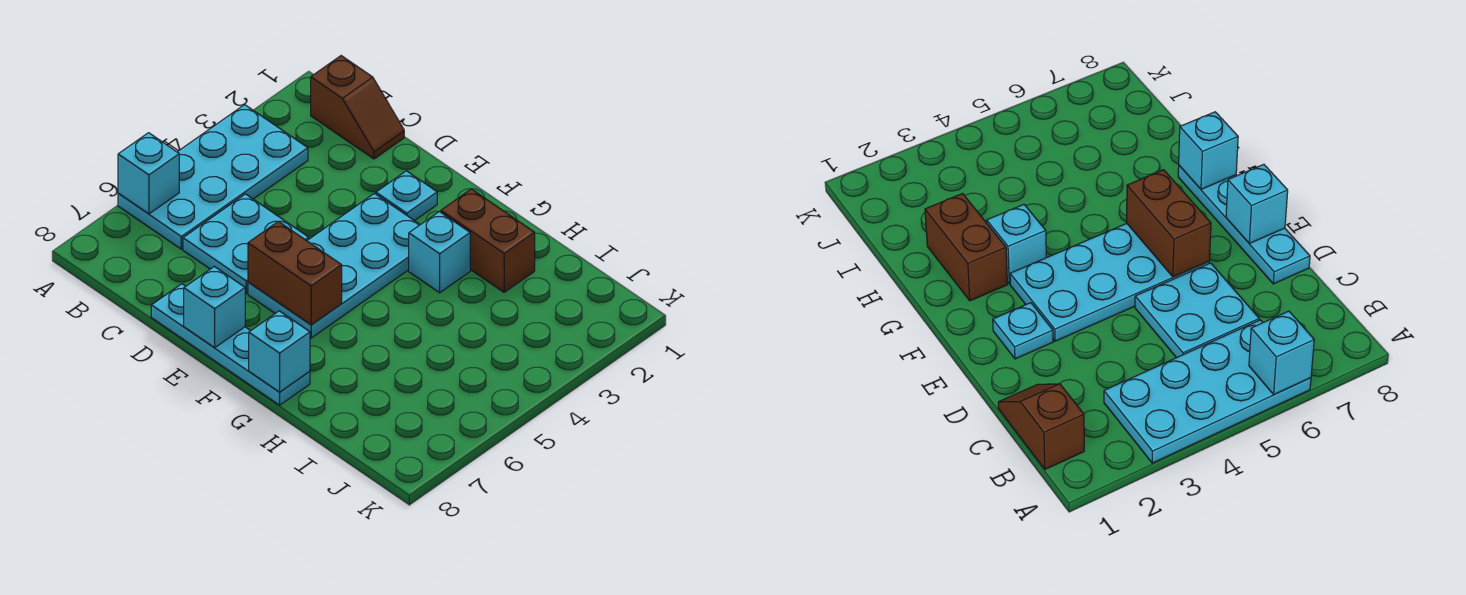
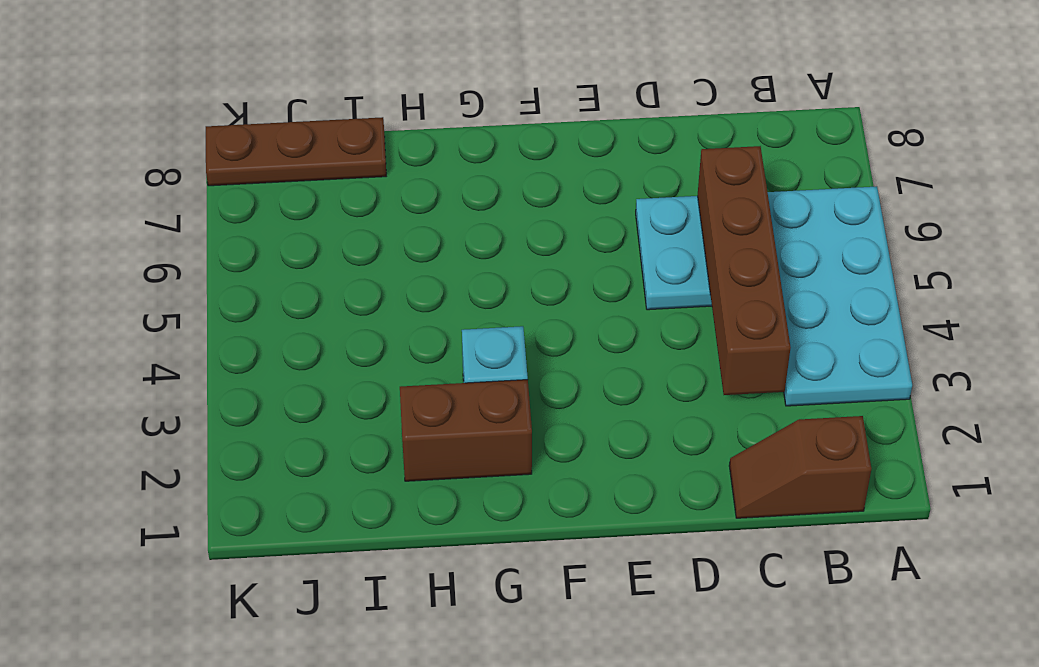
brown 1x4 brick [698,146,791,395] -> none
brown 1x3 plate [206,117,386,186] -> none
none -> cyan 1x4 plate [151,284,310,405]
none -> cyan 1x1 plate [376,171,437,221]
none -> cyan 2x4 plate [248,193,420,338]

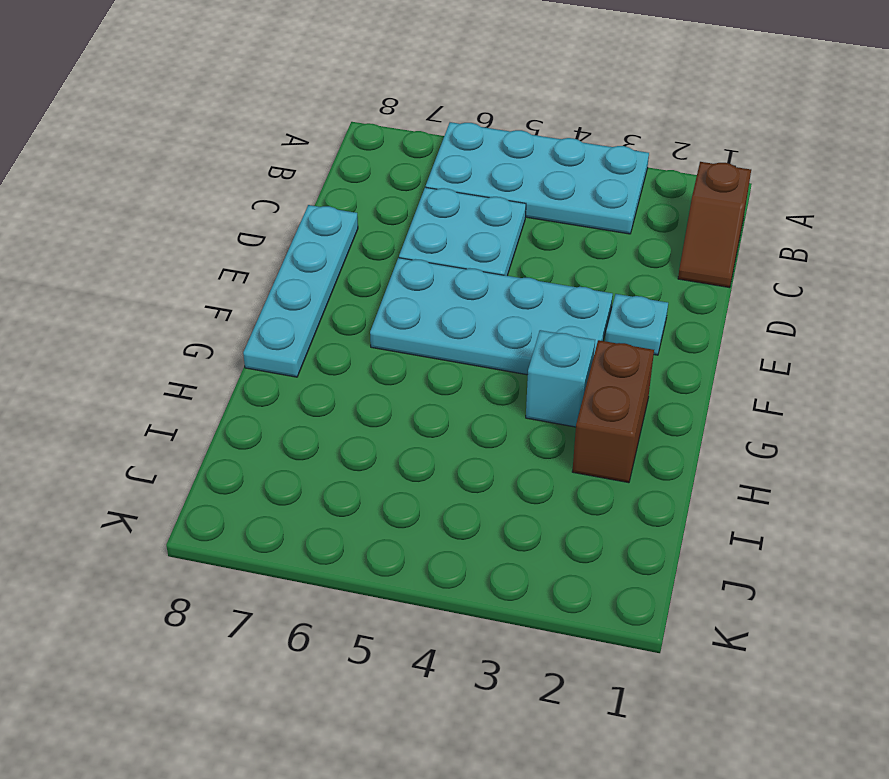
none -> cyan 1x1 brick [118,133,179,214]
none -> brown 1x2 brick [248,221,342,325]
none -> cyan 1x1 brick [184,266,245,348]

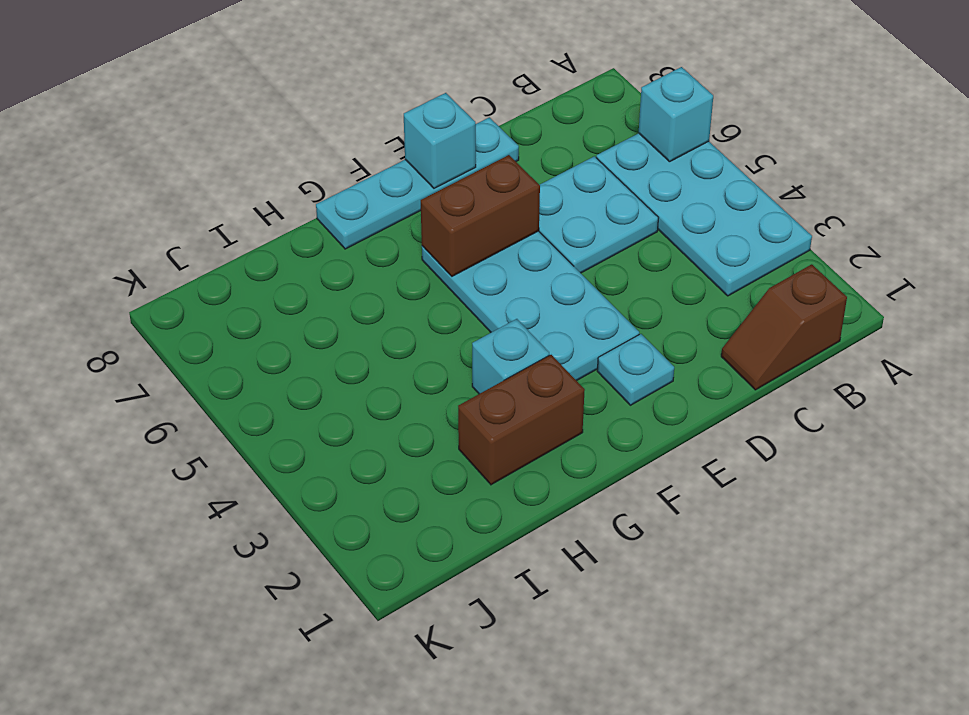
none -> cyan 1x1 brick [249,311,310,392]

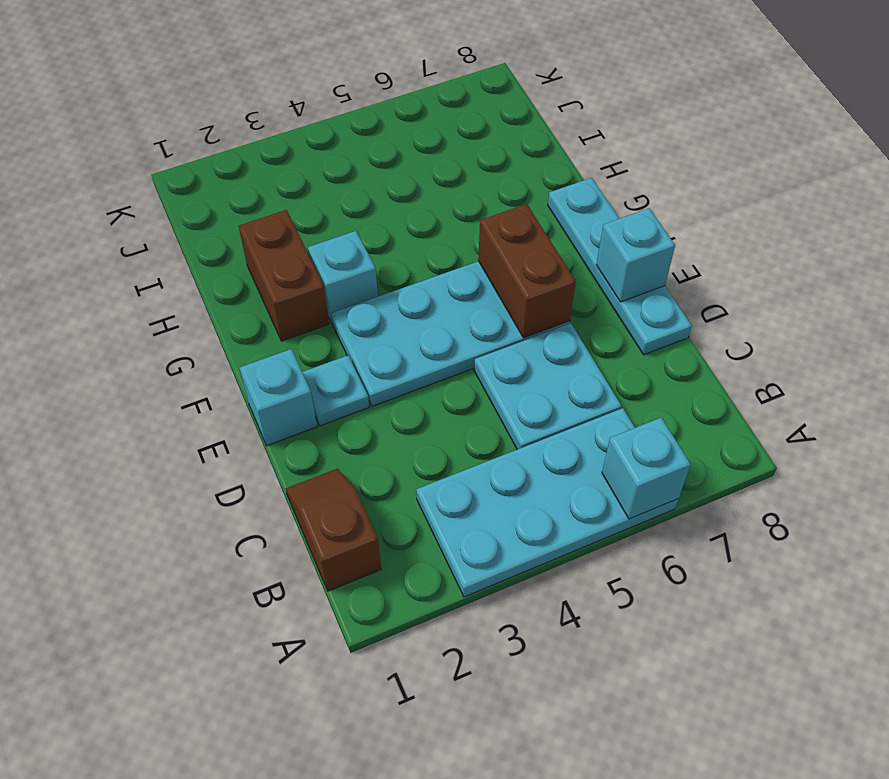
cyan 1x1 brick [240,349,317,446] -> cyan 1x1 brick moved to [249,311,310,392]

